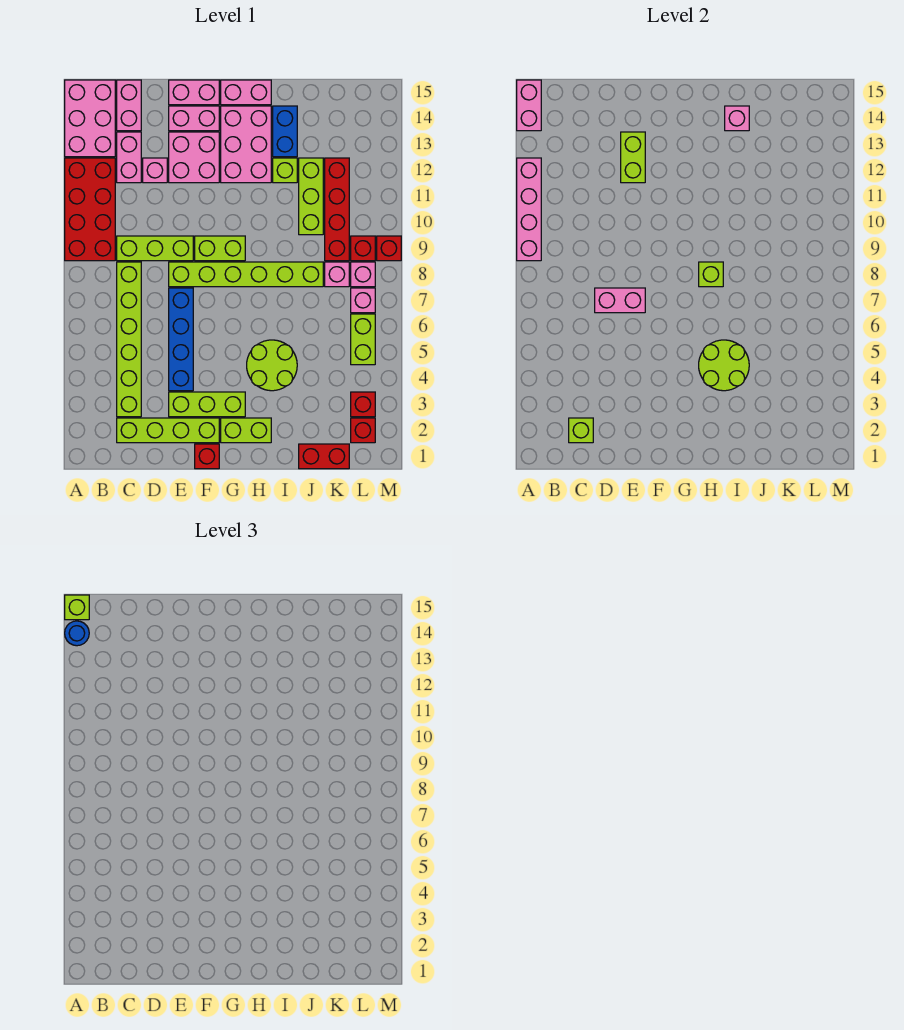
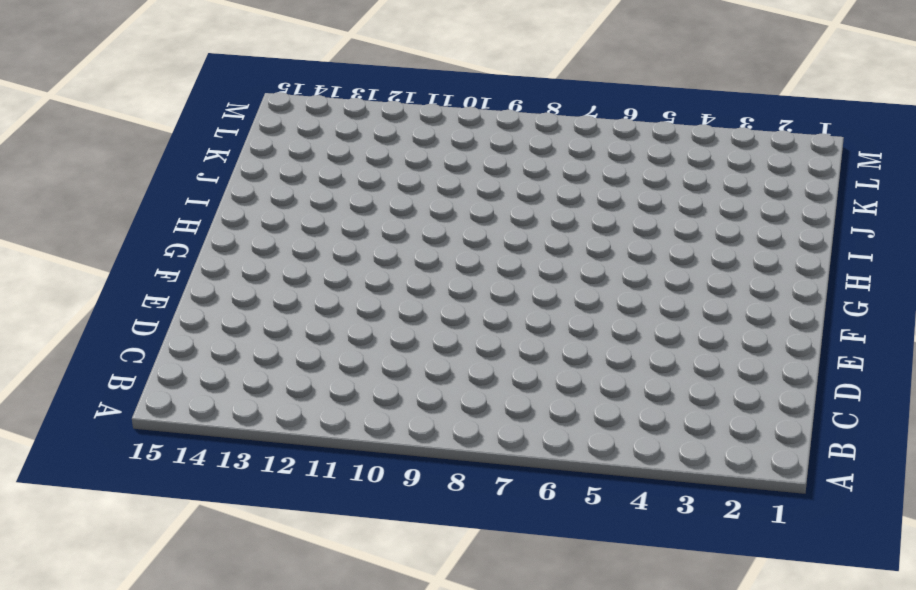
none -> red 2x4 brick [65,158,115,261]
none -> pink 2x3 brick [65,80,115,157]
none -> lime 1x4 brick [117,418,219,443]
none -> lime 1x6 brick [117,262,141,417]

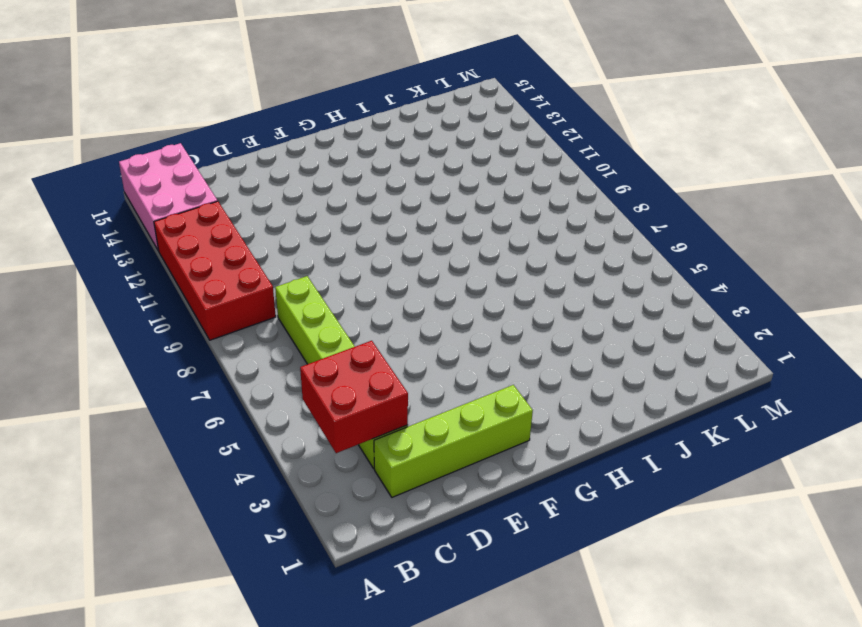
red 2x2 brick [300,341,408,453] -> none
none -> lime 1x3 brick [117,236,193,261]
none -> pink 1x2 brick [117,132,141,183]
none -> pink 1x2 brick [117,80,141,131]
none -> pink 1x1 brick [143,158,167,183]

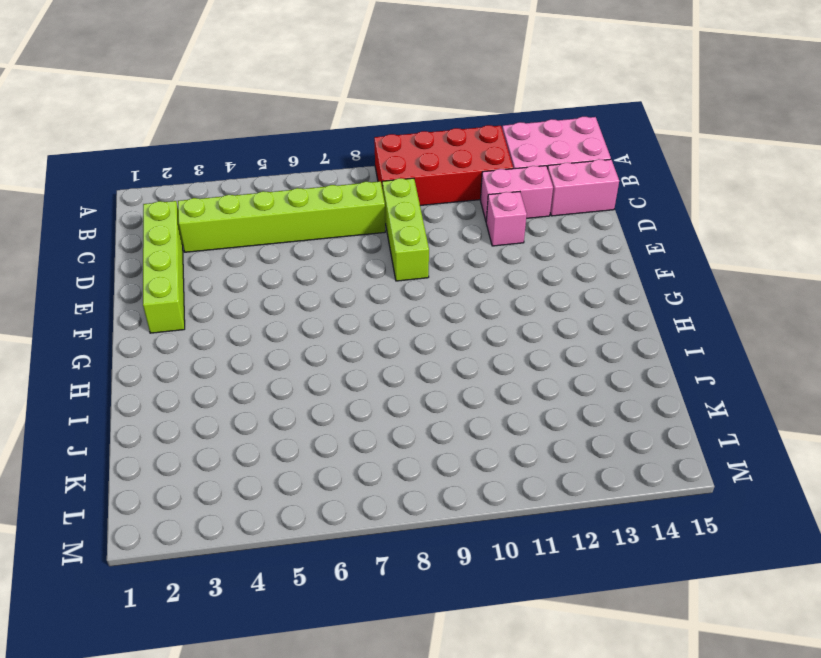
none -> lime 1x3 brick [169,392,245,417]
none -> blue 1x4 brick [169,288,193,391]
none -> lime 1x6 brick [169,262,323,287]
none -> pink 2x2 brick [169,132,219,183]

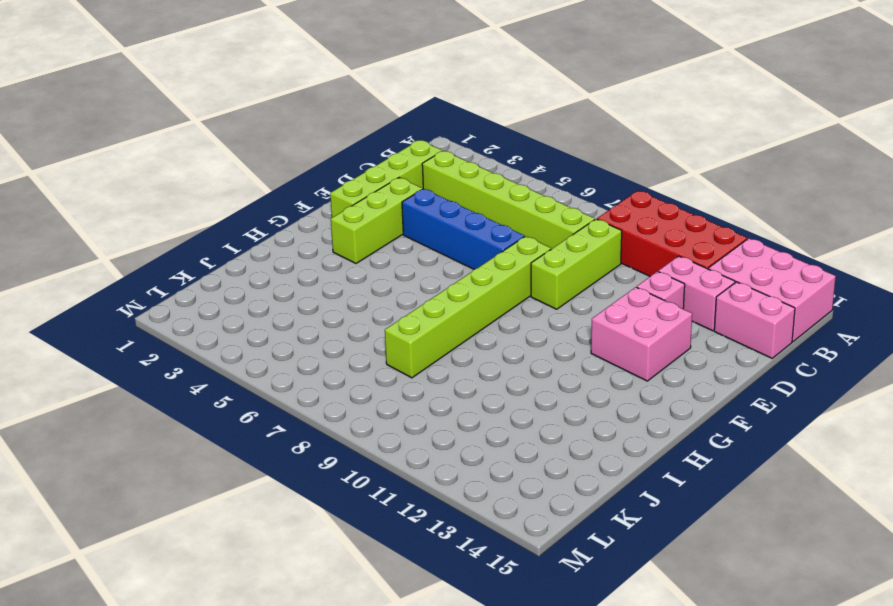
none -> pink 1x2 brick [169,106,219,131]
none -> pink 1x2 brick [169,80,219,105]
none -> red 1x1 brick [195,444,219,469]
none -> lime 1x2 brick [195,236,245,261]

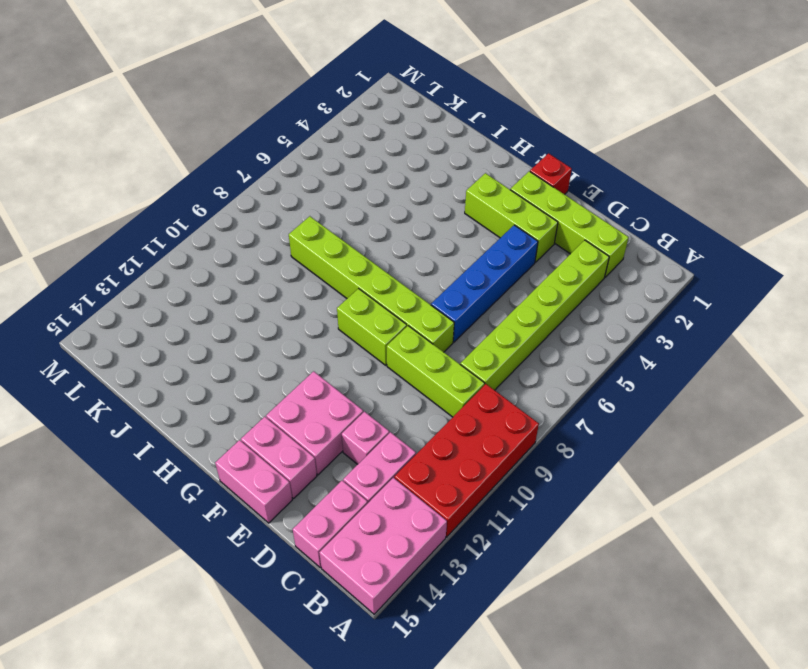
none -> lime 1x2 brick [221,418,271,443]
none -> pink 2x3 brick [221,106,271,183]
none -> pink 1x2 brick [221,80,271,105]
none -> lime 2x2 round brick [247,340,297,391]

